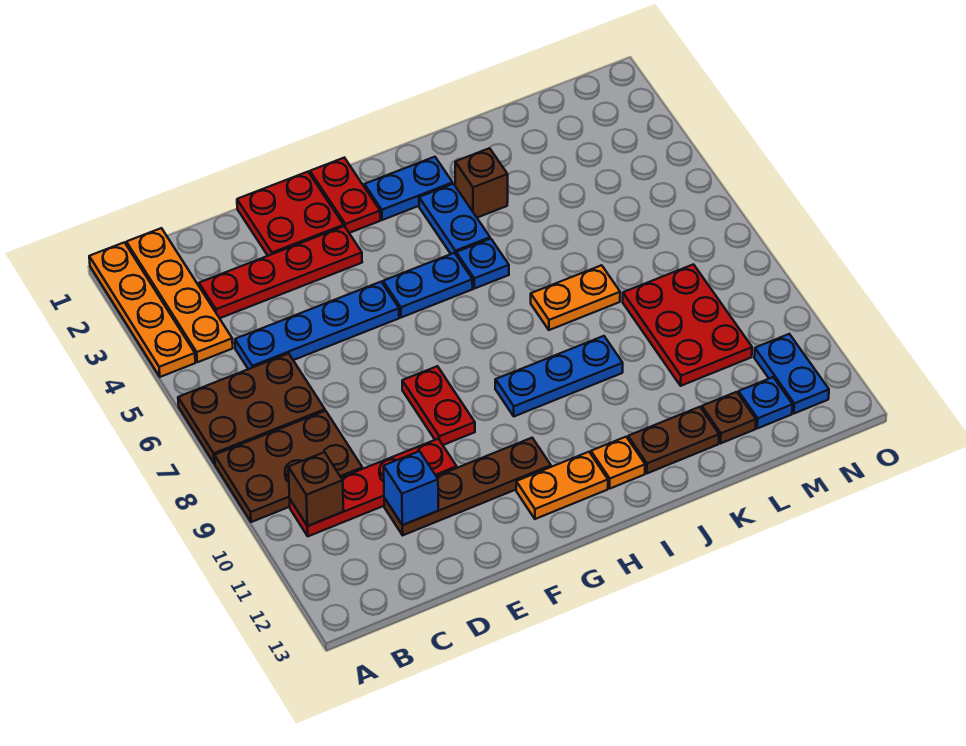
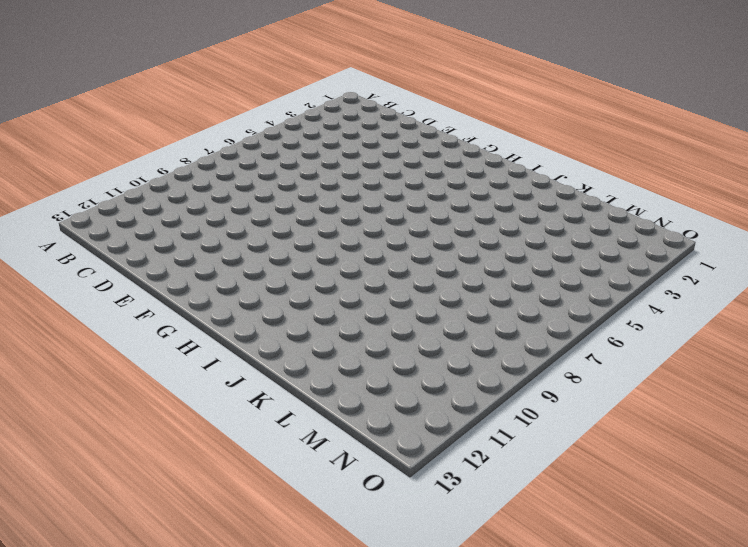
none -> orange 1x4 plate [89,242,195,377]
none -> brown 2x3 plate [178,353,325,464]
none -> brown 2x3 plate [215,411,362,522]

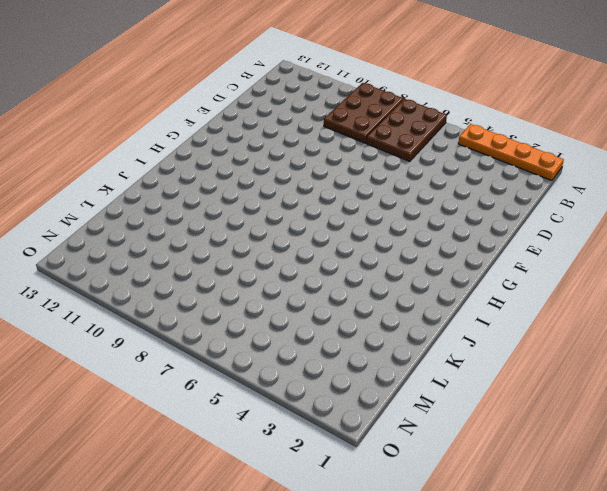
none -> orange 1x4 plate [126,228,233,362]
none -> red 1x4 plate [290,439,457,536]
none -> red 1x4 plate [199,226,362,318]

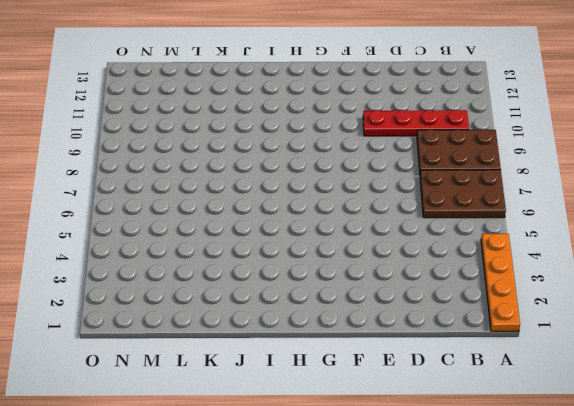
none -> orange 1x4 plate [126,228,233,362]
none -> red 1x4 plate [199,226,362,318]
none -> blue 1x4 plate [235,282,399,369]

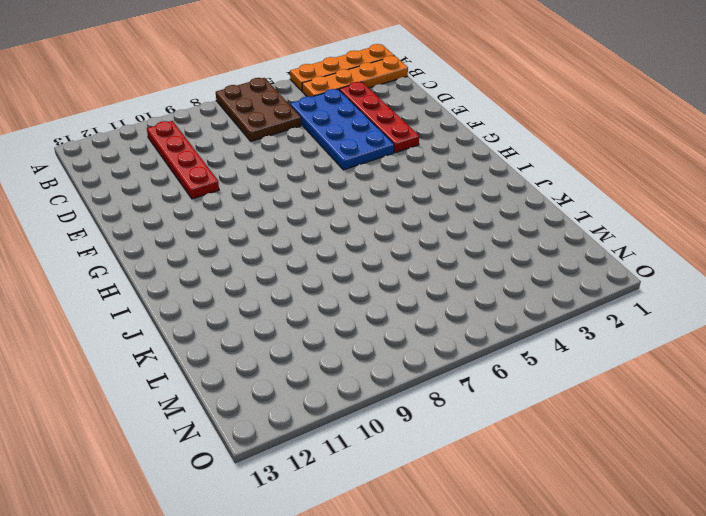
blue 2x4 plate [290,89,394,170] -> blue 1x4 plate [235,282,399,369]
none -> brown 2x3 plate [215,411,362,522]
none -> brown 1x4 plate [384,438,551,535]
none -> red 2x2 plate [237,172,344,256]

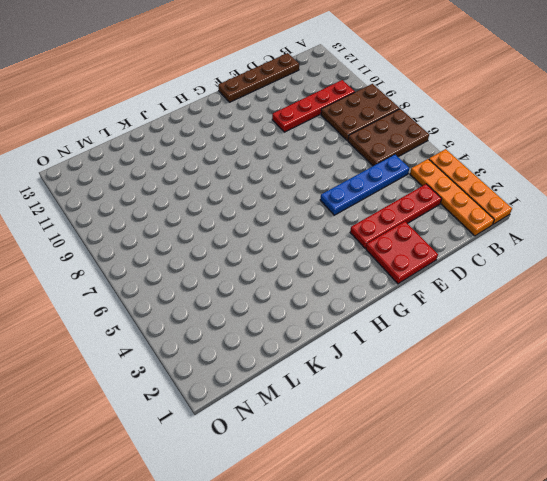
brown 1x4 plate [218,53,299,102] -> brown 1x4 plate moved to [384,438,551,535]
none -> red 1x2 plate [402,366,475,445]
none -> red 1x2 plate [310,158,380,233]
none -> blue 1x2 plate [383,253,473,318]

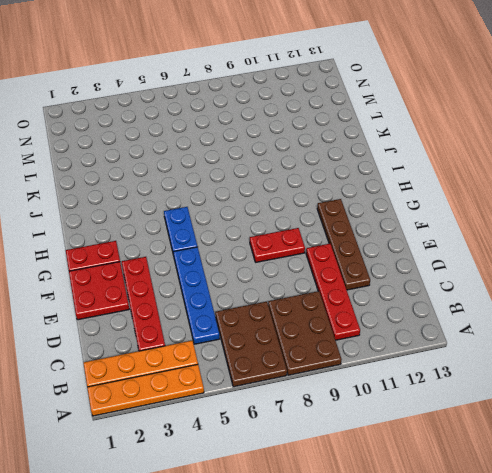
none -> orange 1x2 plate [516,452,608,519]
none -> blue 1x2 plate [364,157,453,220]
none -> blue 1x3 plate [495,336,623,416]

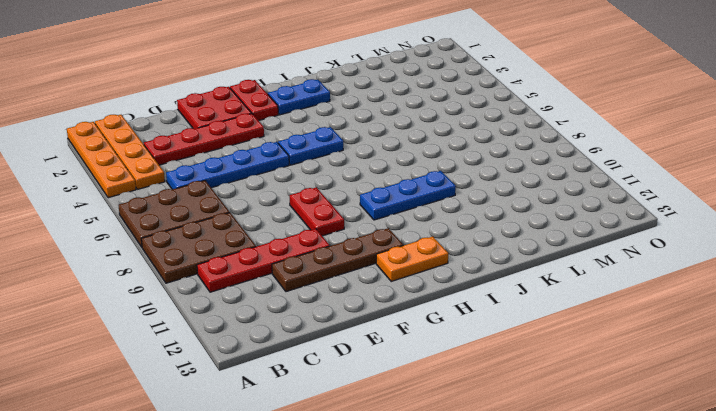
none -> blue 1x2 plate [419,184,490,254]
none -> blue 1x1 plate [456,239,509,289]
none -> orange 1x1 plate [591,437,645,488]

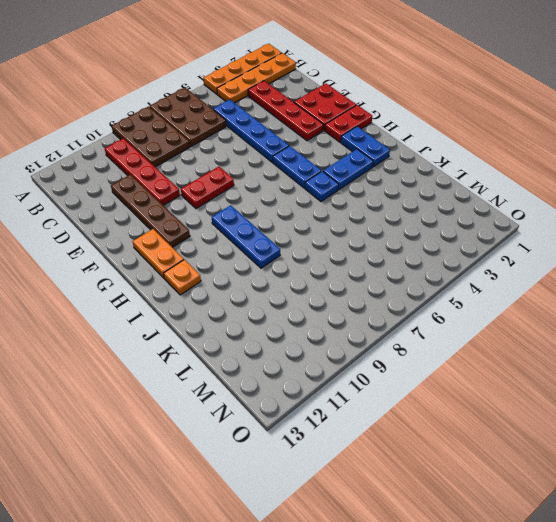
none -> brown 1x1 brick [455,148,508,218]
none -> orange 1x2 plate [531,265,620,330]
none -> brown 1x2 plate [628,407,719,473]

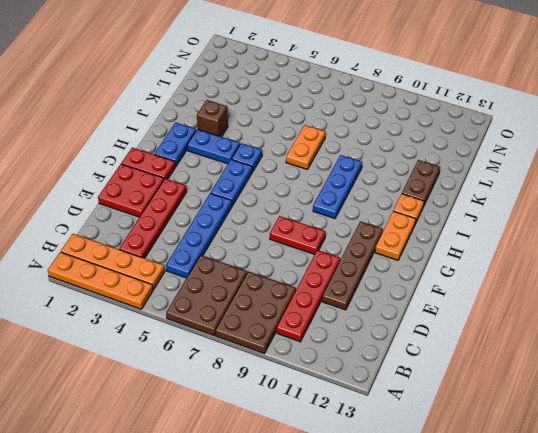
none -> red 2x3 plate [623,264,752,386]
none -> brown 1x1 plate [702,392,756,443]
none -> blue 1x1 plate [738,377,793,428]

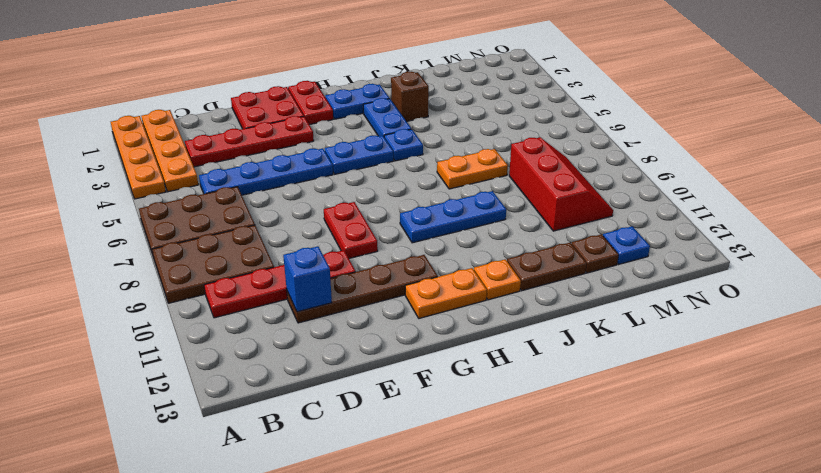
red 2x3 slope [509,137,613,231] -> red 2x3 plate [623,264,752,386]
none -> blue 1x2 plate [754,334,829,413]
none -> brown 1x1 brick [288,452,344,526]

